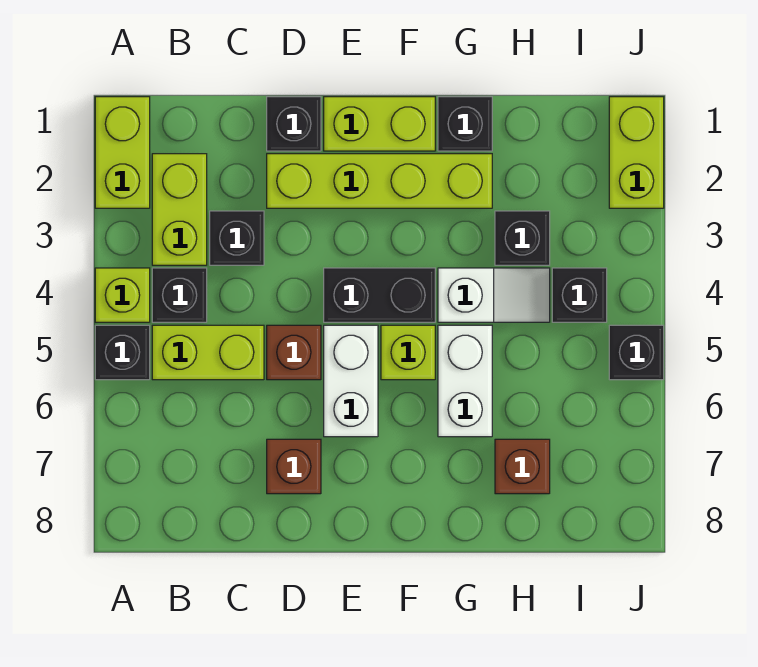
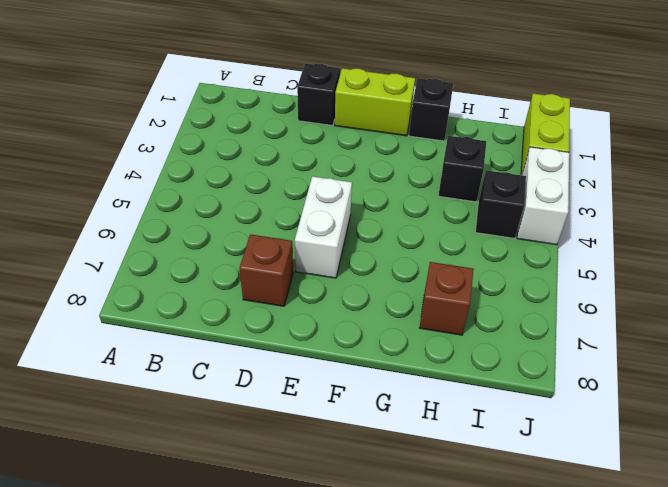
white 1x2 brick [517,147,569,245] -> white 1x2 brick moved to [438,325,492,437]
none -> lime 1x2 brick [95,97,150,208]
none -> lime 1x1 brick [95,268,150,322]
none -> black 1x1 brick [95,325,150,380]

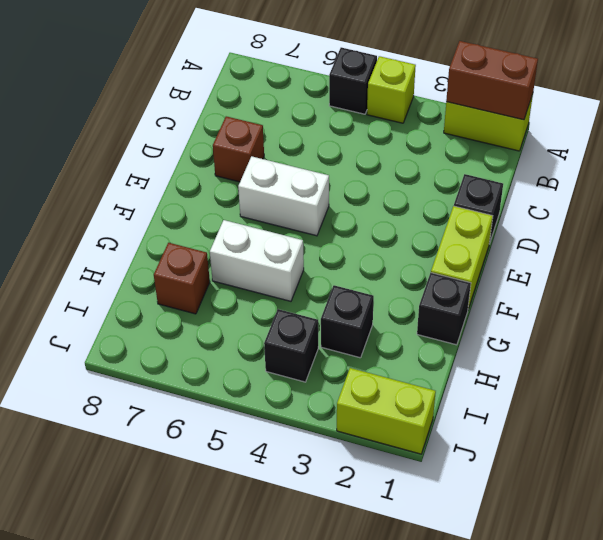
brown 1x2 brick [446,41,538,120] -> none
none -> lime 1x2 brick [152,154,207,265]
none -> black 1x1 brick [152,268,207,322]
none -> lime 1x2 brick [152,325,264,380]

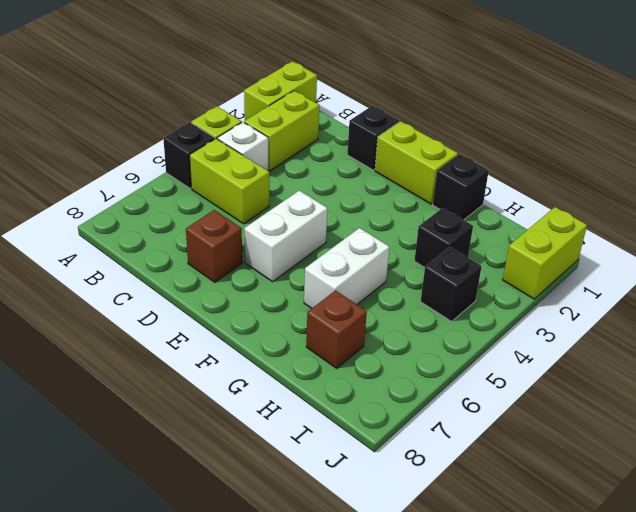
white 1x1 brick [217,122,268,170] -> black 1x1 brick [152,268,207,322]
none -> black 1x1 brick [210,211,264,265]
none -> lime 1x4 brick [267,154,492,208]
none -> brown 1x1 brick [267,325,321,380]

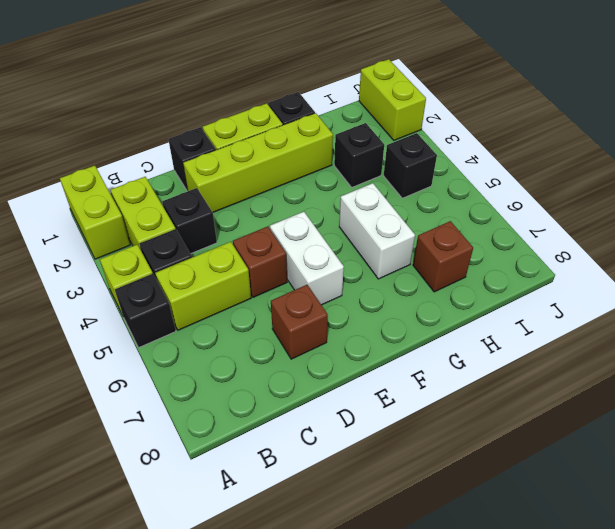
none -> black 1x2 brick [324,268,435,322]
none -> lime 1x1 brick [381,325,435,380]
none -> white 1x2 slope [438,268,550,322]

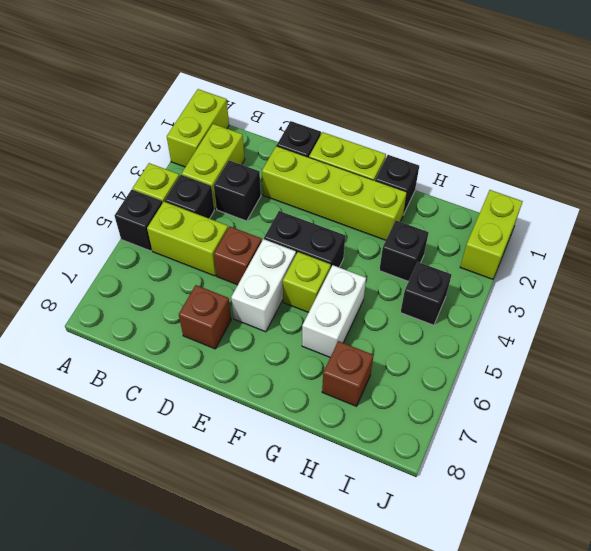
none -> white 1x2 slope [438,268,550,322]
none -> black 1x1 brick [609,325,664,380]

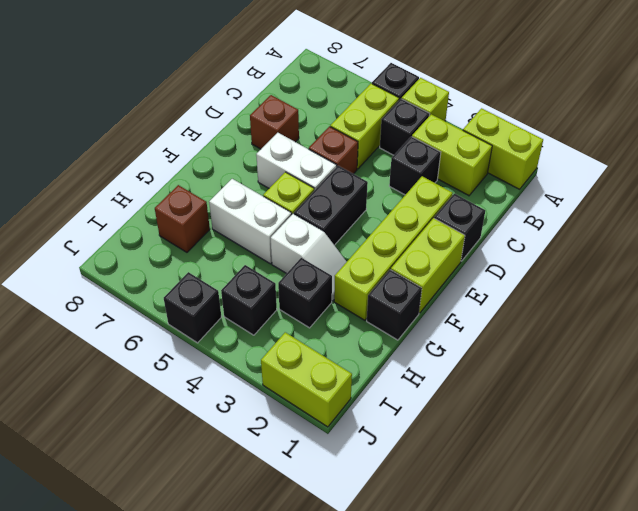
white 1x2 slope [271,214,347,301] -> white 1x2 slope turned to [438,268,550,322]

